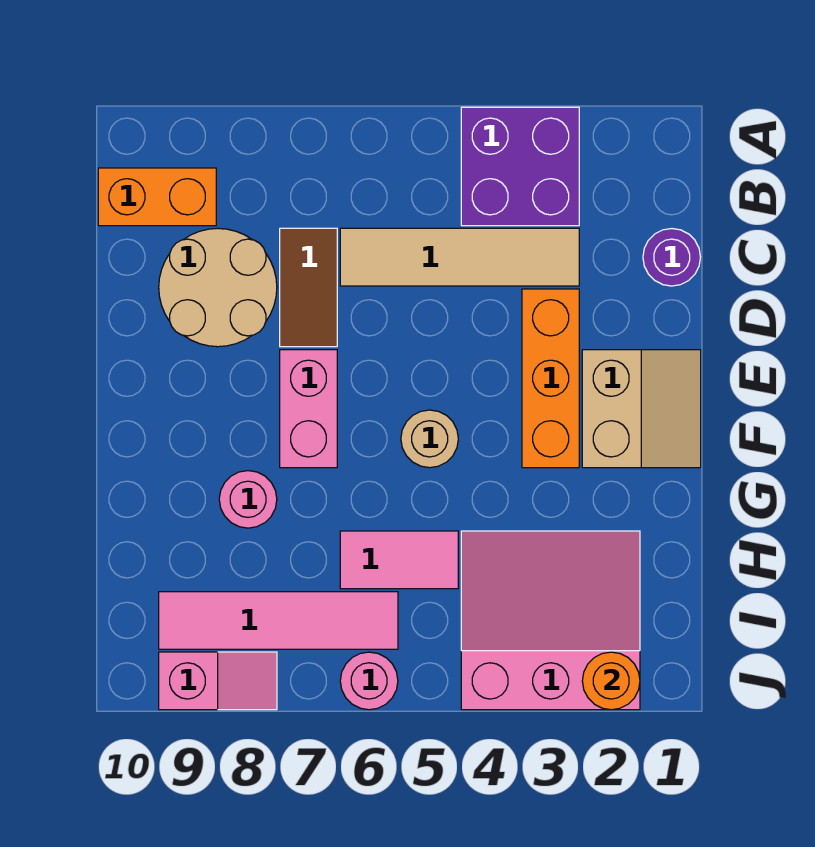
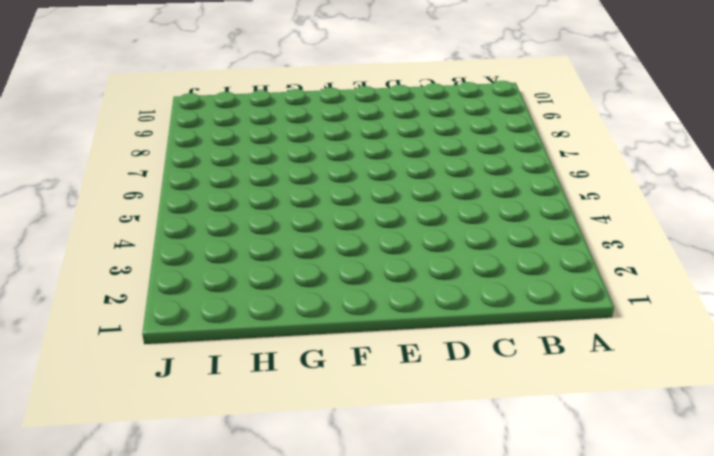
none -> purple 2x2 brick [461,107,579,226]
none -> orange 1x2 brick [98,168,216,226]
none -> purple 1x1 round brick [643,229,700,286]

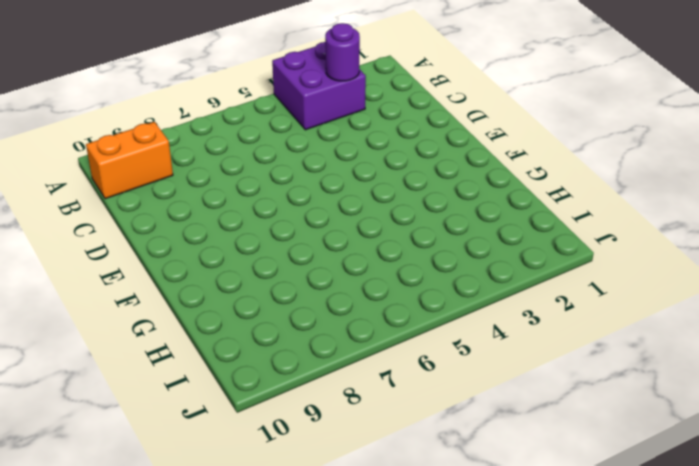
purple 1x1 round brick [325,23,360,81] -> purple 1x1 round brick moved to [643,229,700,286]
none -> tan 1x4 tile [340,228,579,286]
none -> brown 1x2 tile [280,228,337,347]
none -> tan 2x2 round brick [159,228,277,347]

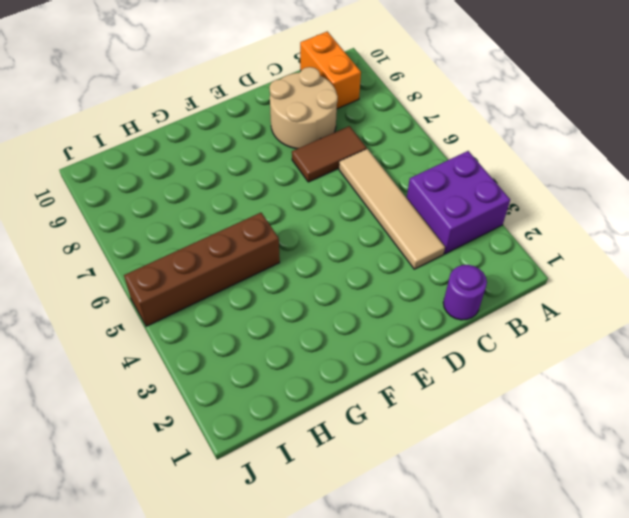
brown 1x4 brick [124,213,280,326] -> pink 1x2 tile [340,531,458,589]
none -> orange 1x3 brick [522,289,579,468]
none -> tan 2x2 slope [582,350,701,468]
none -> pink 1x2 brick [280,350,337,468]

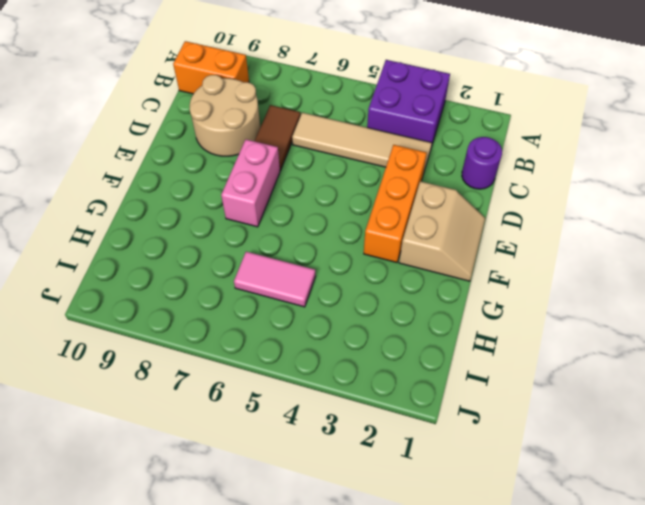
none -> tan 1x1 round brick [401,410,458,468]
none -> pink 1x1 round brick [219,471,277,528]
none -> pink 3x3 slope [461,531,640,710]

